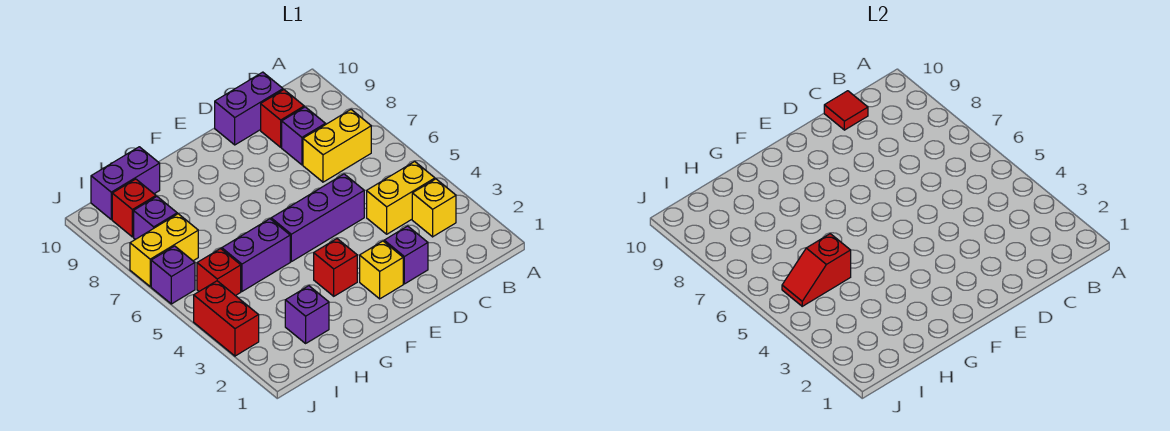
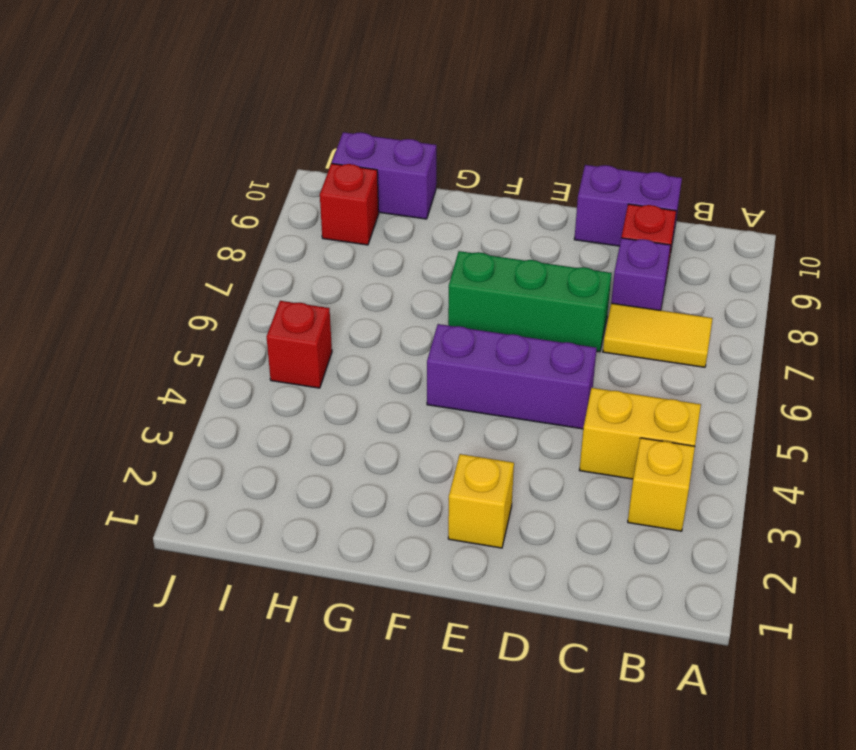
yellow 1x2 tile [603,303,713,367] -> yellow 1x2 brick [303,110,371,182]
green 1x3 brick [448,251,612,352] -> none
none -> purple 1x1 brick [384,226,428,284]
none -> red 1x1 brick [314,239,357,296]
none -> purple 1x2 brick [222,219,290,291]

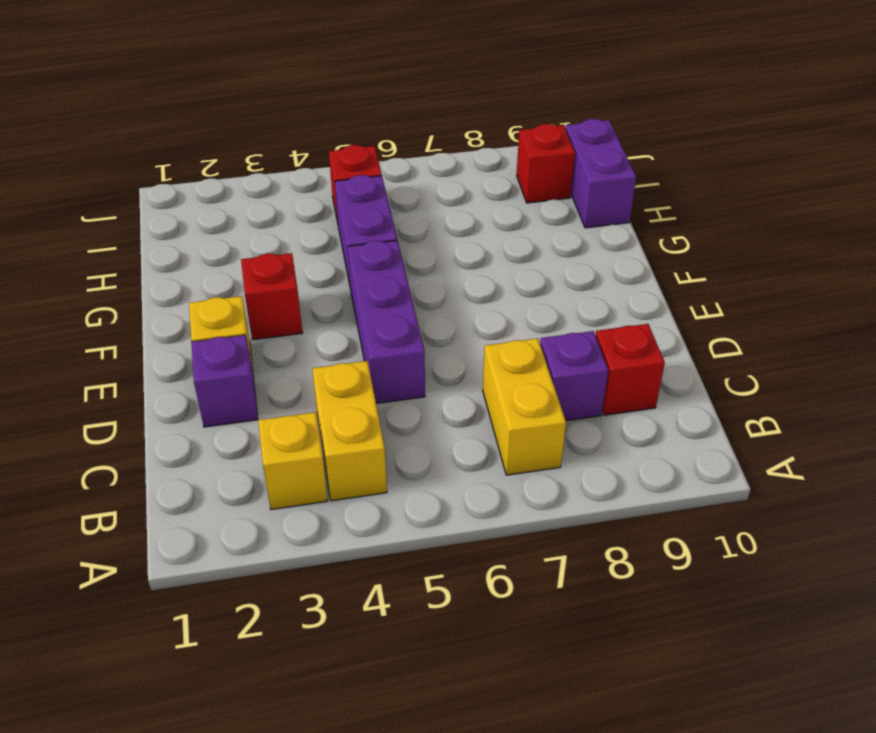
none -> purple 1x2 brick [215,72,283,145]
none -> purple 1x1 brick [285,286,329,343]
none -> yellow 1x2 brick [130,214,198,286]

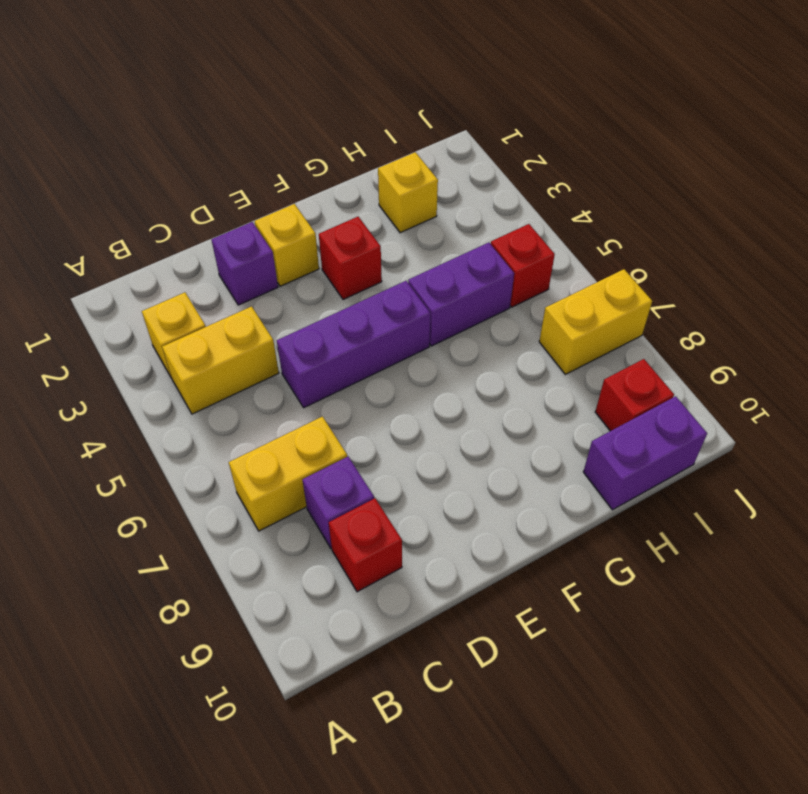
yellow 1x1 brick [378,152,438,233] -> purple 1x1 brick [285,286,329,343]
none -> purple 1x2 brick [215,72,283,145]
none -> purple 1x1 brick [134,197,177,239]
none -> red 1x2 brick [194,281,259,356]

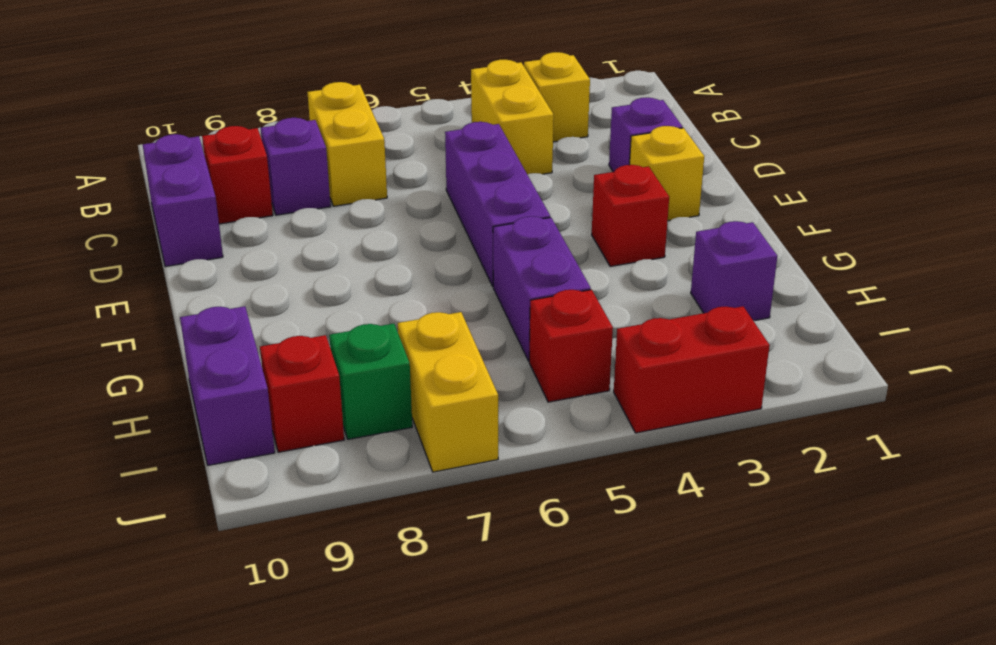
green 1x1 brick [329,324,412,439] -> purple 1x1 brick [134,197,177,239]
none -> purple 1x1 brick [151,246,195,304]
none -> red 1x1 tile [824,91,868,130]
none -> red 1x2 slope [782,234,851,306]

